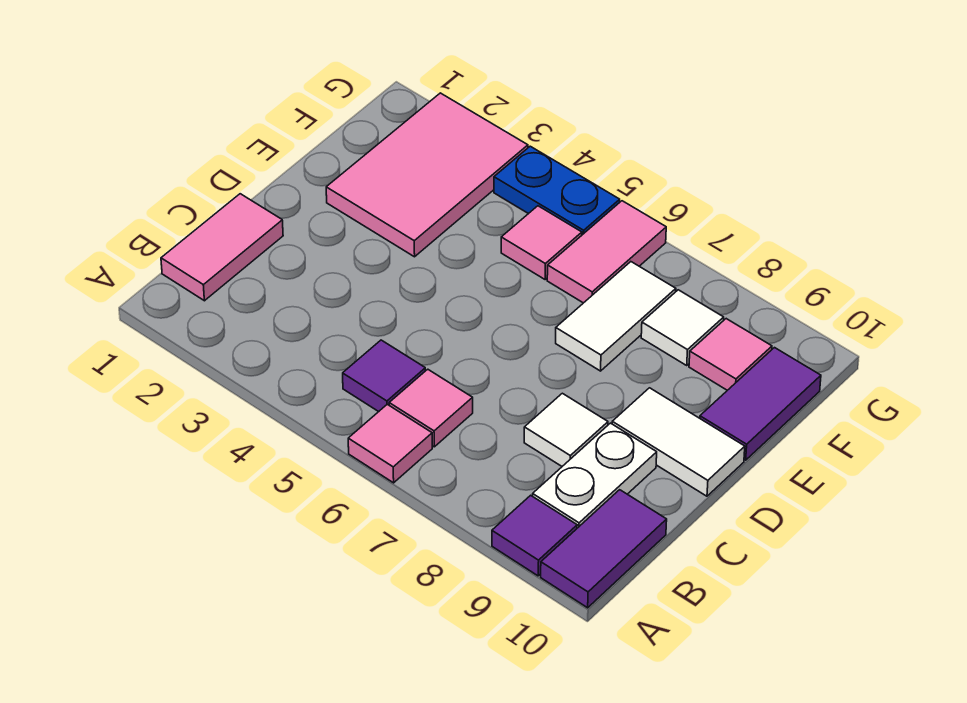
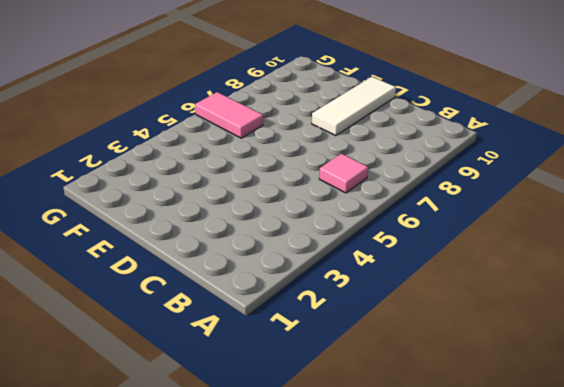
white 1x3 tile [312,77,396,136] -> white 1x2 tile [612,388,745,496]
none -> pink 1x1 tile [348,404,432,483]
none -> purple 1x1 tile [492,495,577,576]
none -> purple 1x2 tile [541,490,667,608]

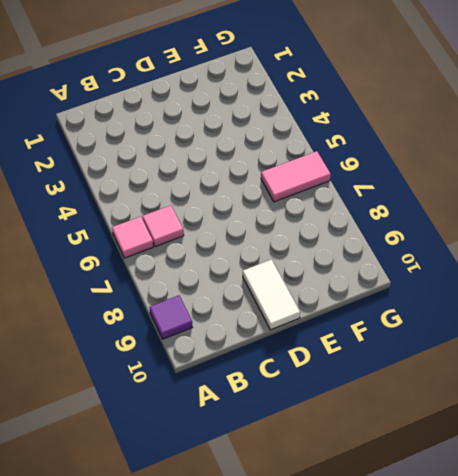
none -> purple 1x2 tile [541,490,667,608]
none -> pink 1x2 tile [161,194,283,301]
none -> purple 1x1 tile [343,340,425,412]

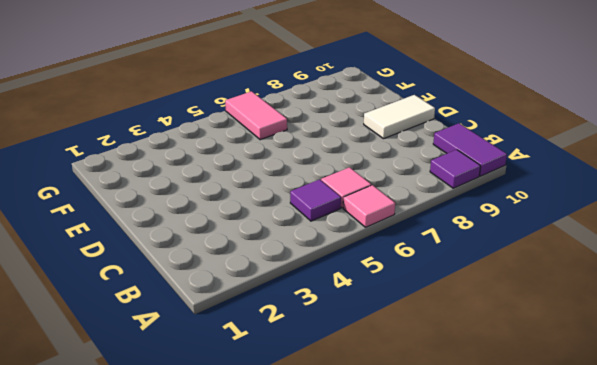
none -> pink 1x2 tile [161,194,283,301]
none -> white 1x2 plate [533,423,657,528]
none -> white 1x1 tile [524,393,608,466]

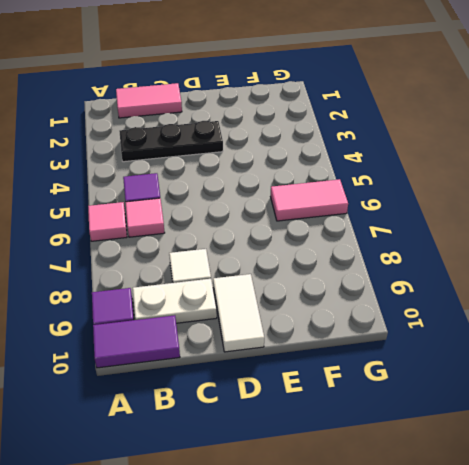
black 1x3 plate [119,121,223,162] -> none
none -> pink 2x3 tile [326,93,528,257]
none -> white 1x2 tile [556,262,676,371]
none -> purple 1x2 tile [700,348,821,460]

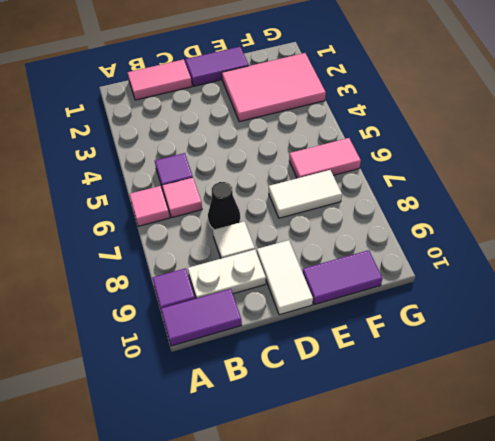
black 1x1 cone [208,182,240,229] -> none
purple 1x2 tile [185,47,249,86] -> none
none -> pink 1x1 tile [501,206,582,279]
none -> white 1x1 tile [641,290,724,365]
none -> pink 1x1 tile [689,319,772,390]

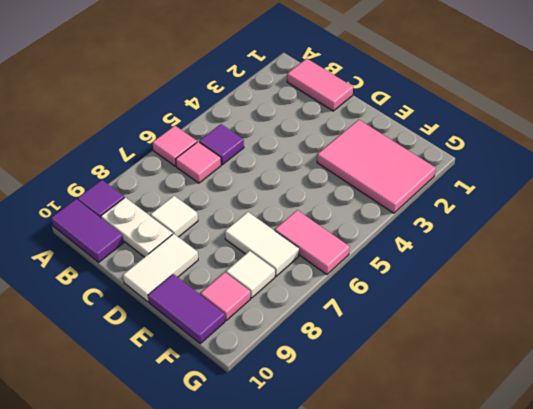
none -> pink 1x1 tile [501,206,582,279]
none -> blue 1x2 plate [494,146,620,235]

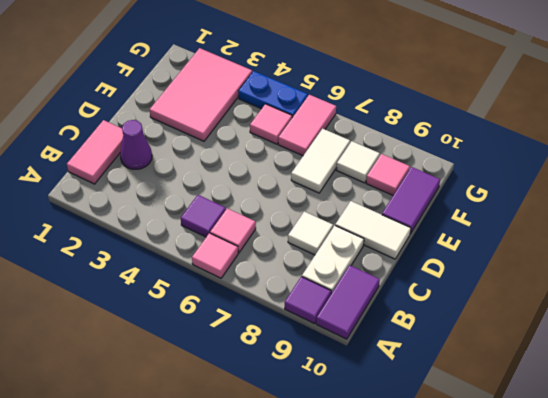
purple 1x1 cone [120,120,152,169] -> none

